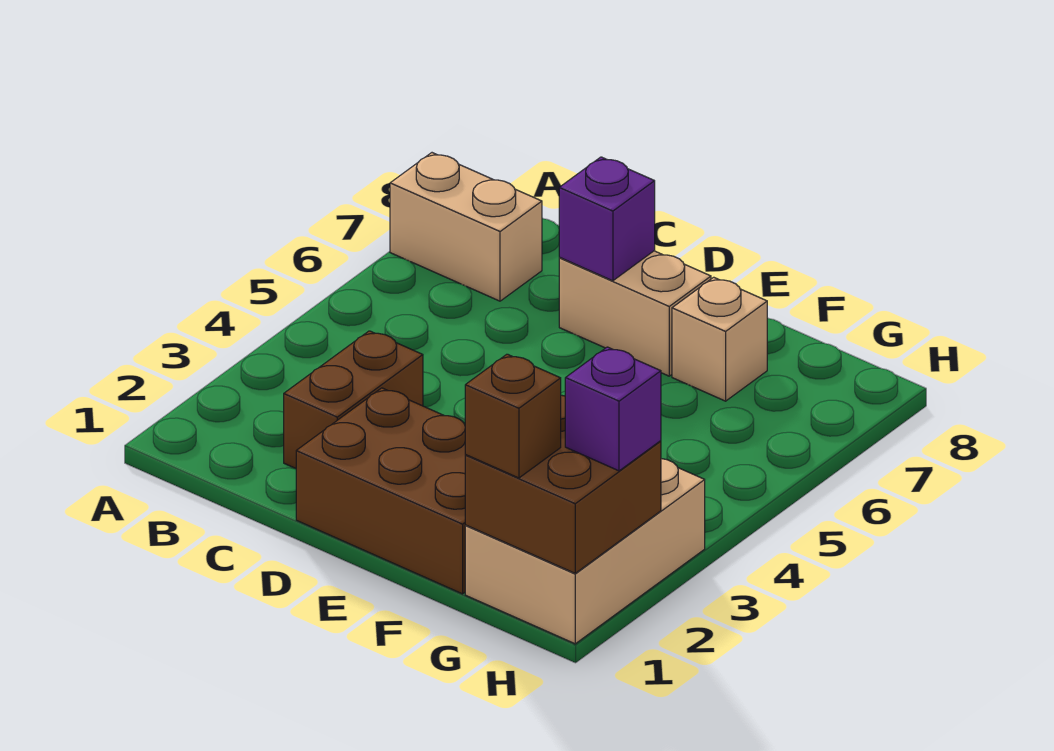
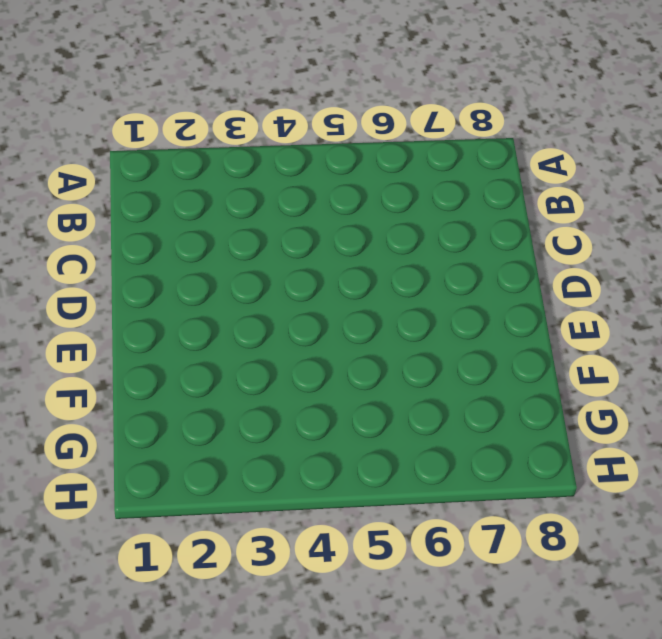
none -> tan 1x2 brick [390,153,542,301]
none -> brown 1x2 brick [284,331,423,468]

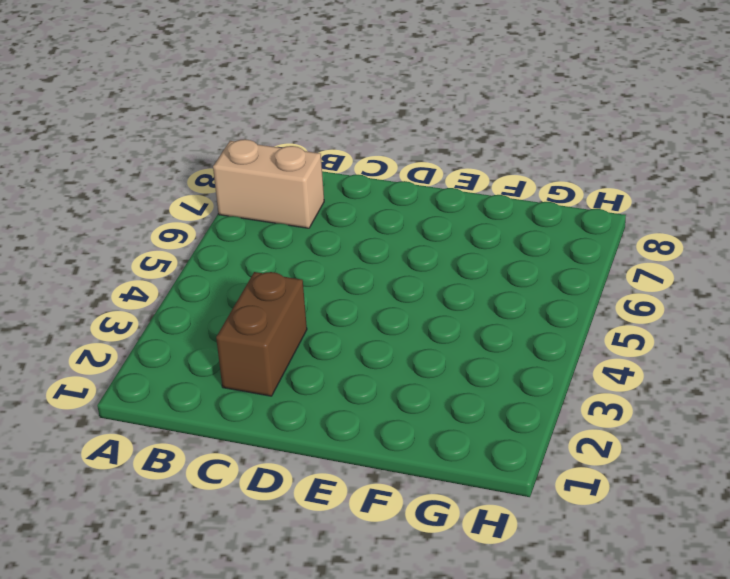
none -> brown 2x3 brick [296,388,466,594]
none -> tan 1x2 brick [559,251,711,376]

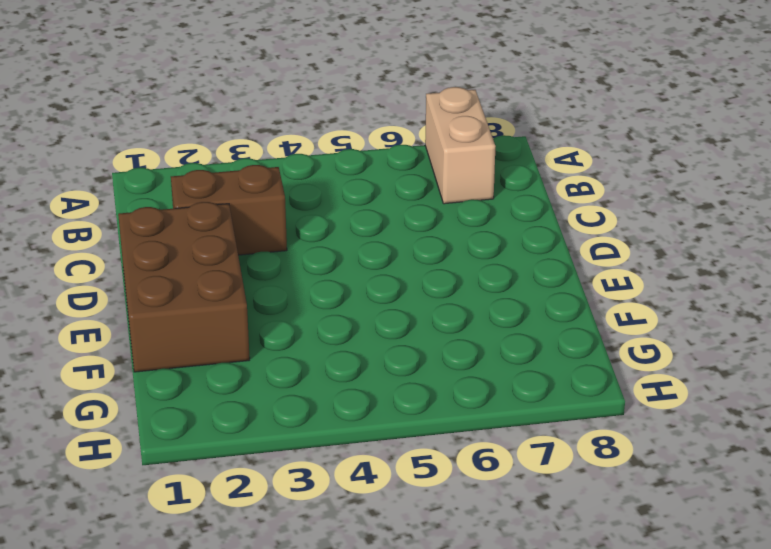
none -> tan 1x2 brick [559,251,711,376]
none -> tan 1x1 brick [672,277,767,401]

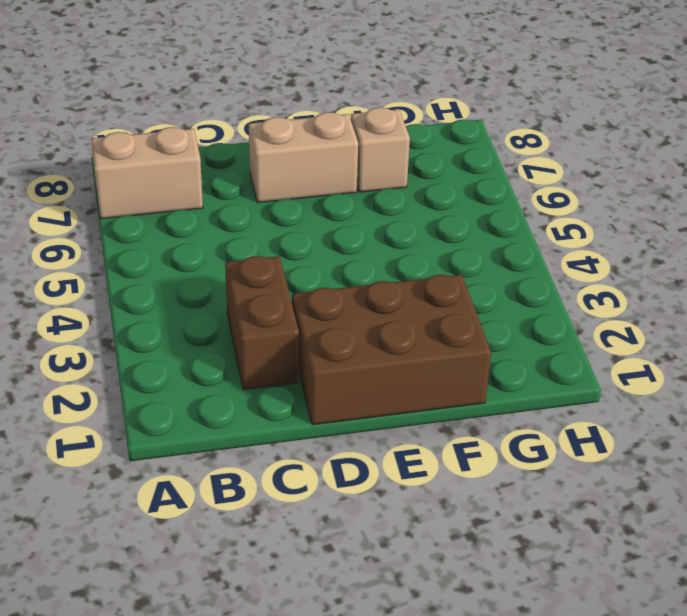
none -> tan 2x3 brick [465,459,705,644]
none -> purple 1x1 brick [559,157,655,281]

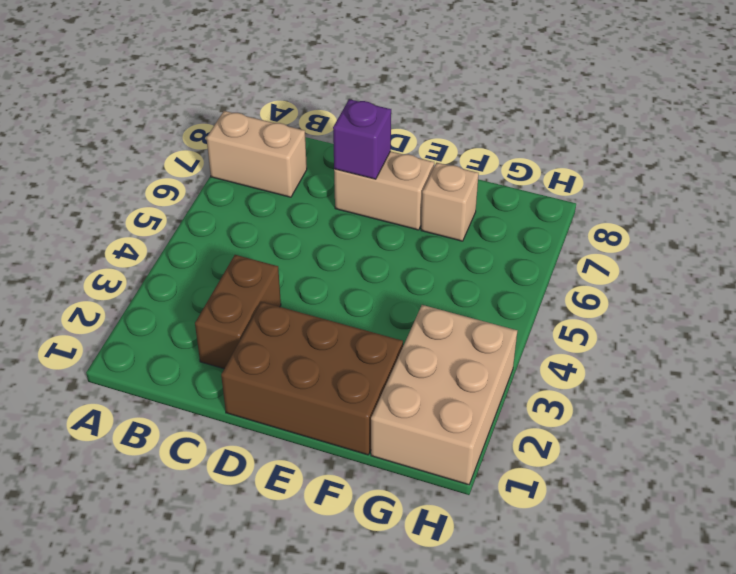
none -> brown 2x2 brick [465,395,661,573]
none -> brown 1x1 brick [465,354,561,478]

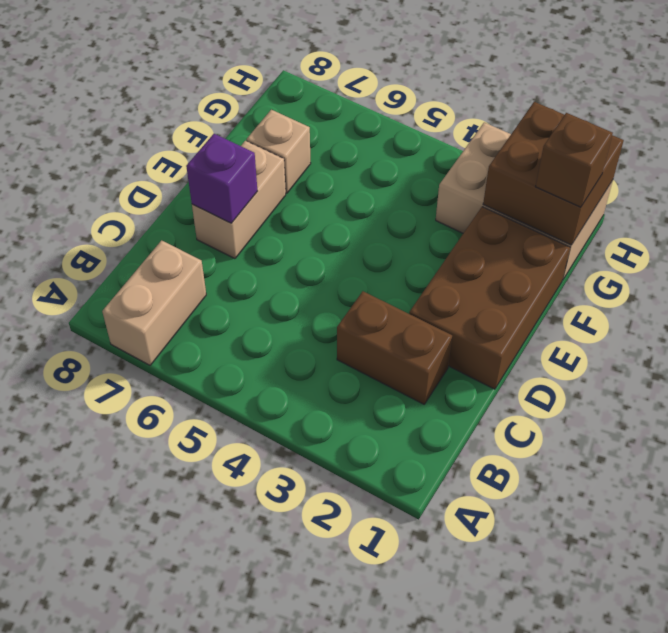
none -> purple 1x1 brick [565,347,661,471]

